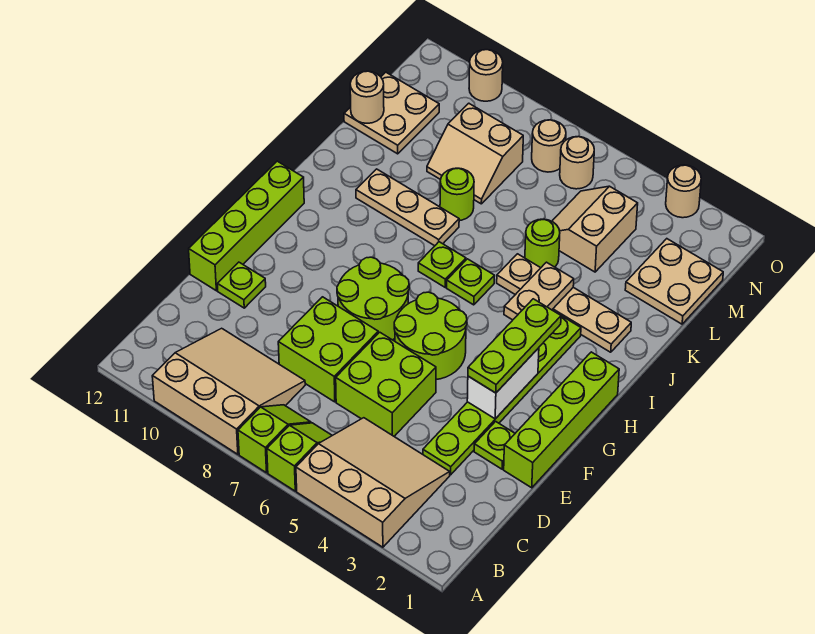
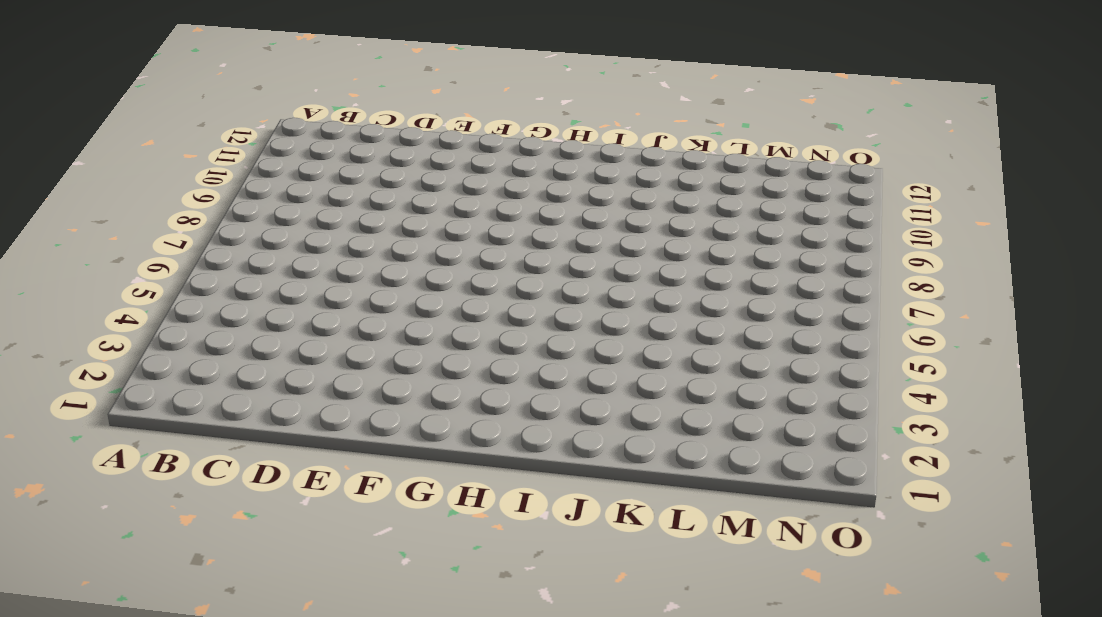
none -> tan 3x3 slope [296,418,450,547]
none -> lime 1x2 slope [267,423,332,491]
none -> lime 1x2 slope [238,405,311,473]
none -> tan 3x3 slope [152,328,305,454]

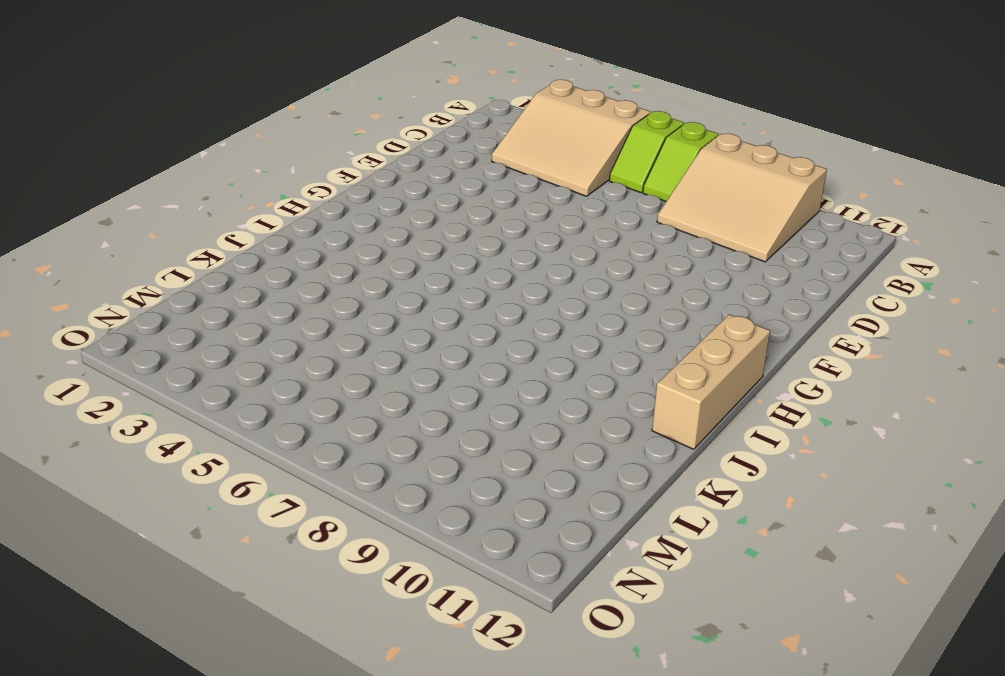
tan 1x3 brick [652,315,770,449] -> lime 1x4 brick [189,161,304,291]
none -> lime 1x6 plate [423,316,581,475]
none -> lime 2x2 brick [336,332,436,436]
none -> lime 2x2 brick [278,297,378,402]
none -> lime 1x4 brick [504,352,619,488]

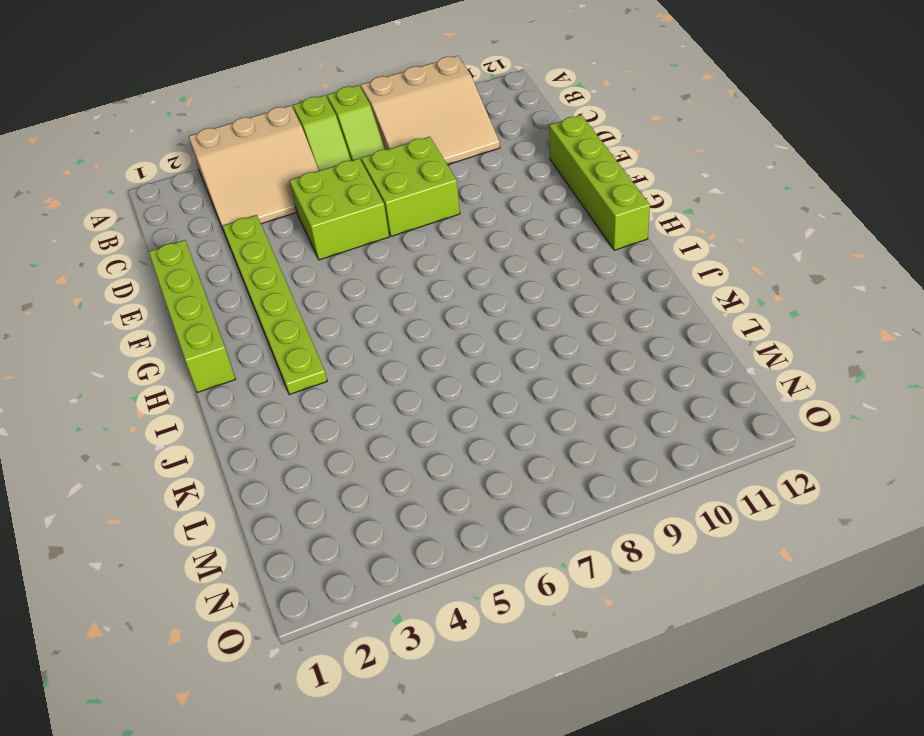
none -> lime 1x1 plate [474,421,515,469]
none -> lime 1x1 plate [217,262,266,308]
none -> lime 2x2 round brick [394,292,467,380]
none -> lime 2x2 round brick [337,257,409,340]

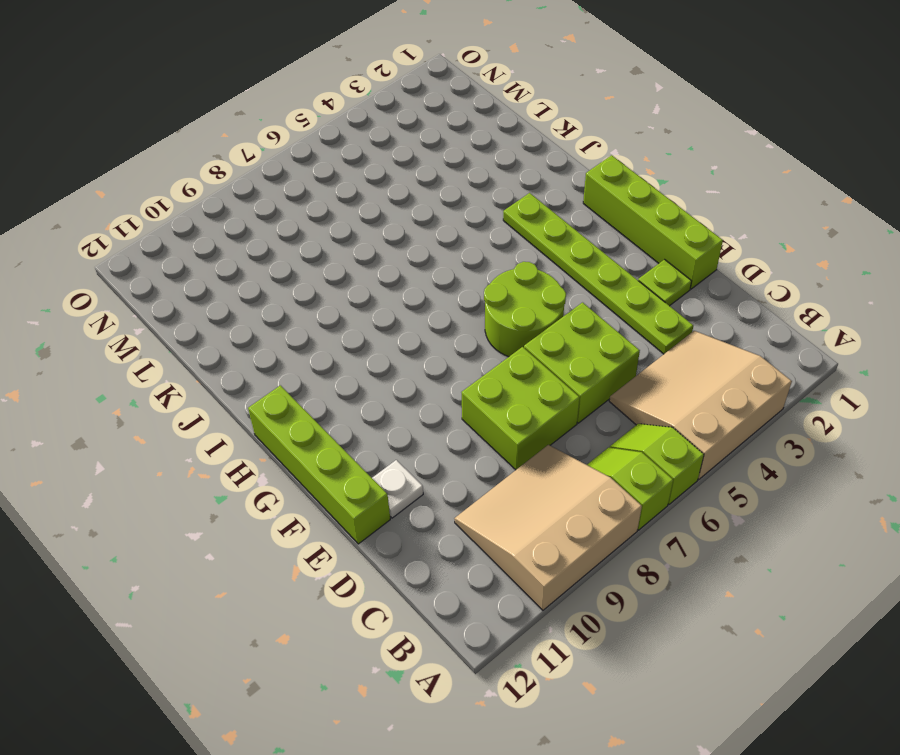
white 1x1 plate [372,460,423,518] -> lime 1x1 plate [217,262,266,308]
none -> lime 2x2 round brick [337,257,409,340]
none -> lime 1x1 plate [447,259,494,305]
none -> lime 1x1 plate [418,242,466,287]
none -> tan 1x4 plate [497,254,631,352]

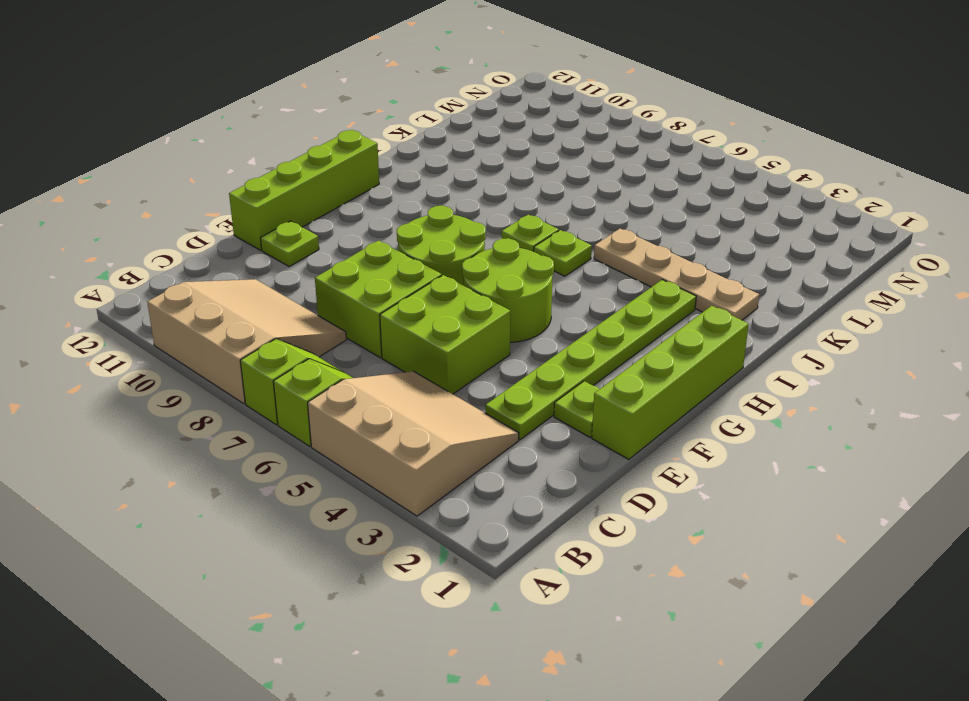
none -> tan 1x3 plate [356,169,459,246]
none -> lime 1x1 round brick [525,219,560,268]
none -> lime 1x1 round brick [440,168,474,220]
none -> tan 2x2 plate [625,239,723,324]

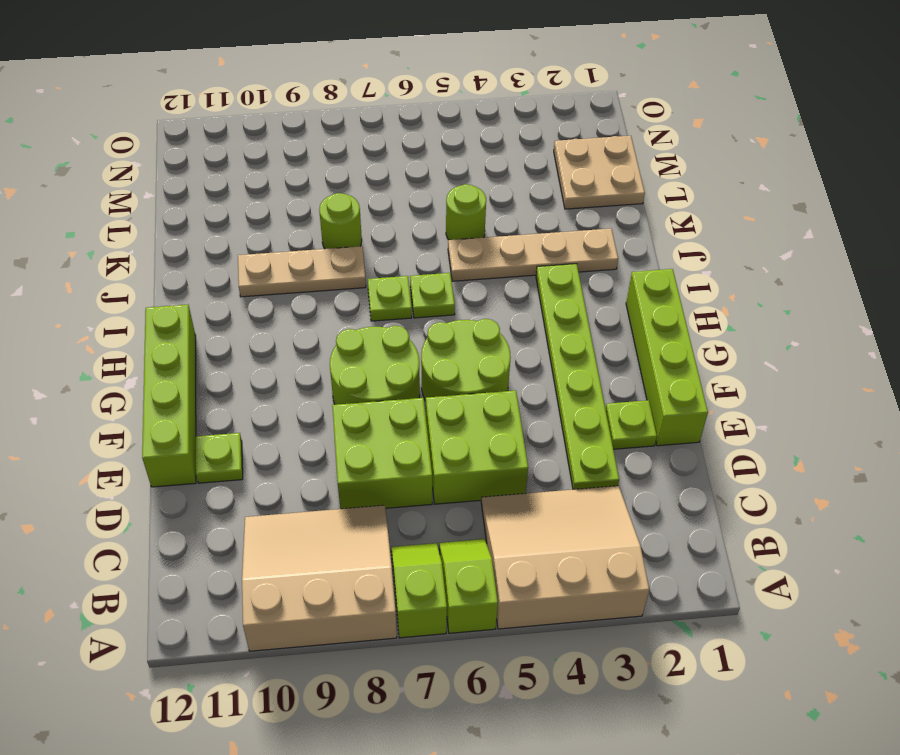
none -> tan 2x2 slope [552,186,638,272]
none -> tan 2x2 slope [427,103,523,204]
none -> tan 2x2 plate [344,72,439,154]
none -> tan 1x1 round brick [560,137,594,189]

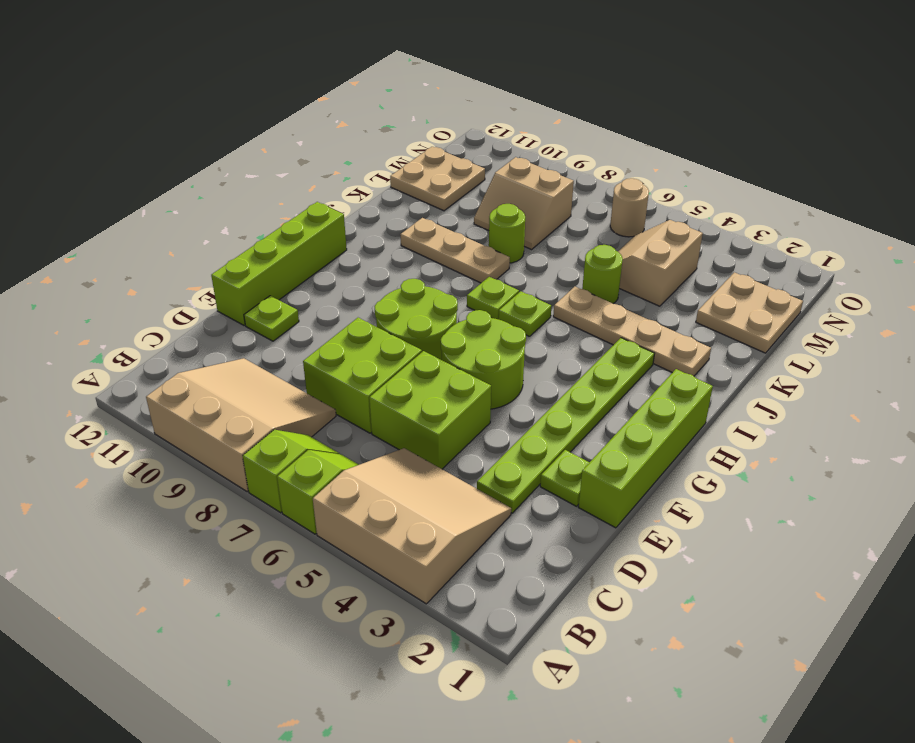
none -> tan 1x1 round brick [532,120,566,172]
none -> tan 1x1 round brick [666,165,701,218]
none -> tan 1x1 round brick [469,50,503,101]
none -> white 1x2 brick [467,348,539,419]

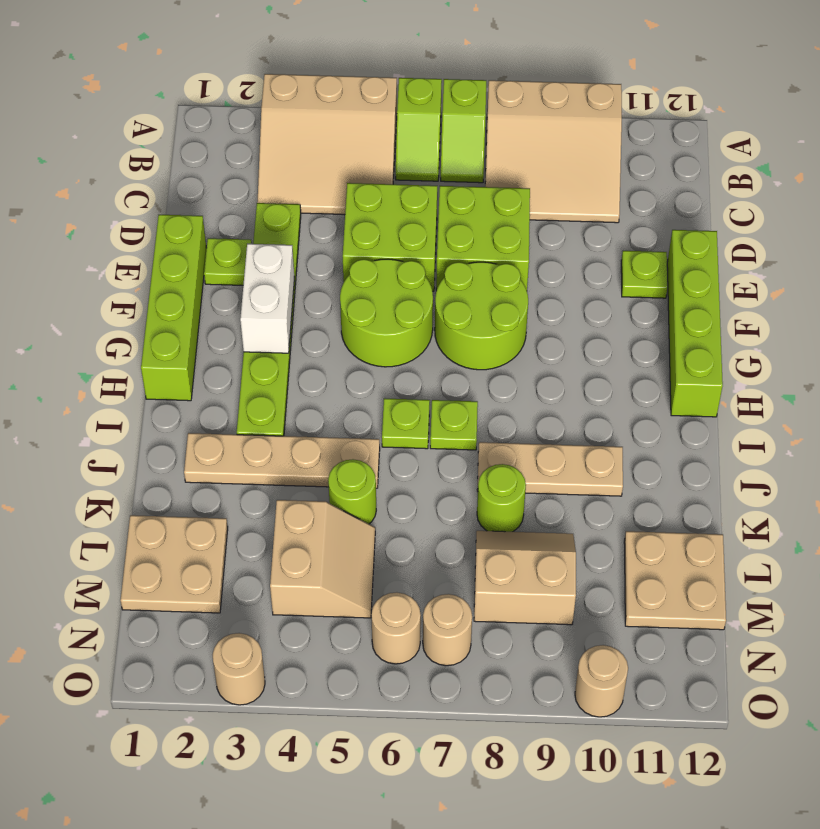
none -> tan 1x2 plate [504,262,574,320]
none -> tan 1x1 round brick [350,71,384,123]
none -> lime 1x3 plate [468,299,561,393]

